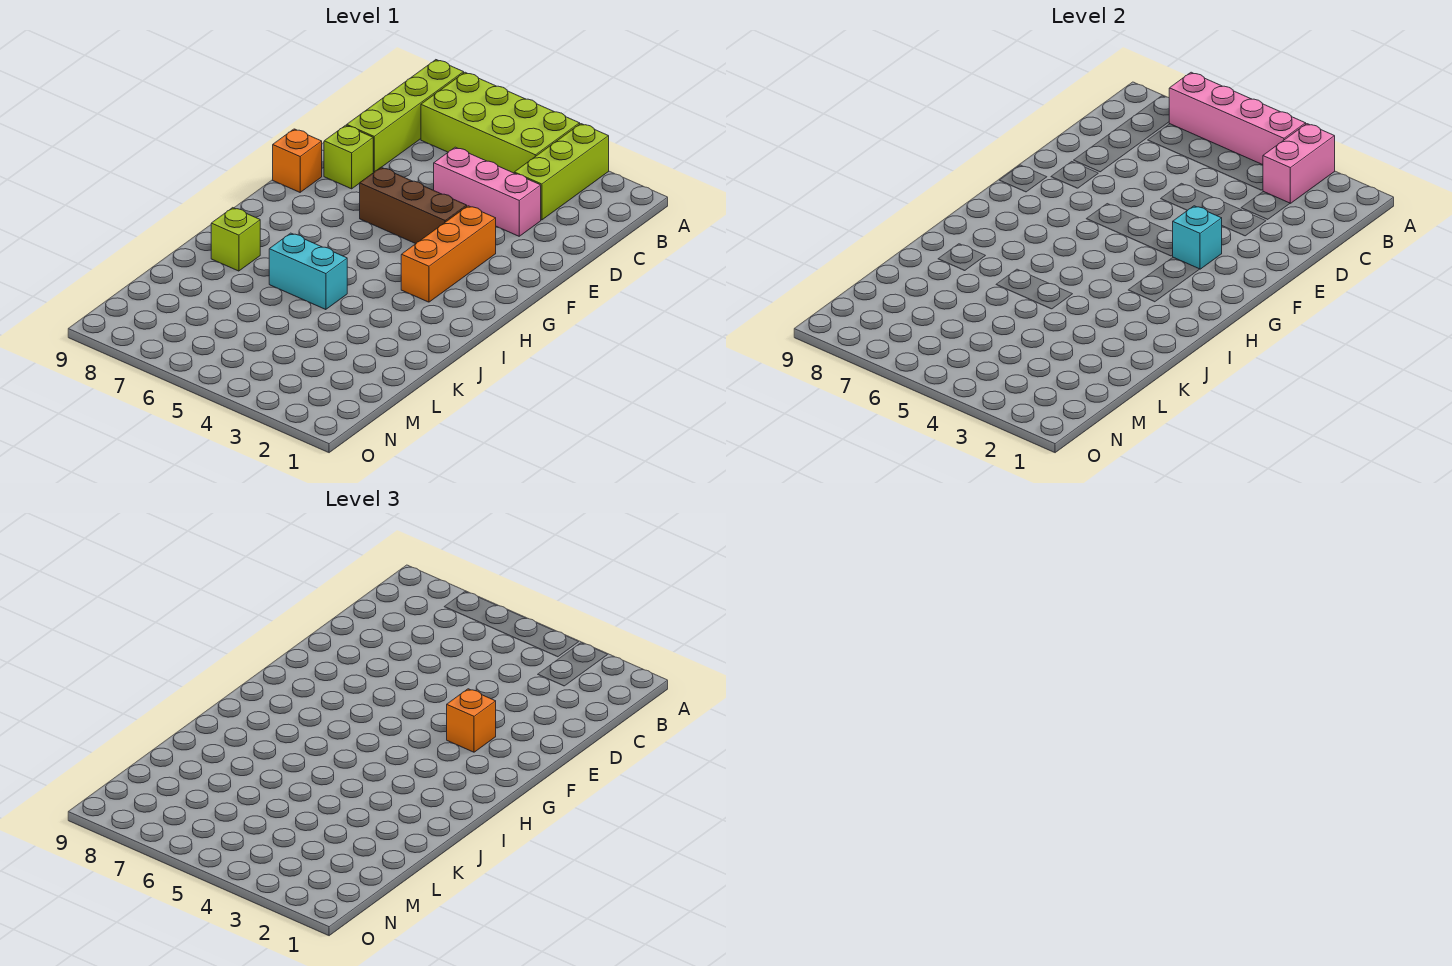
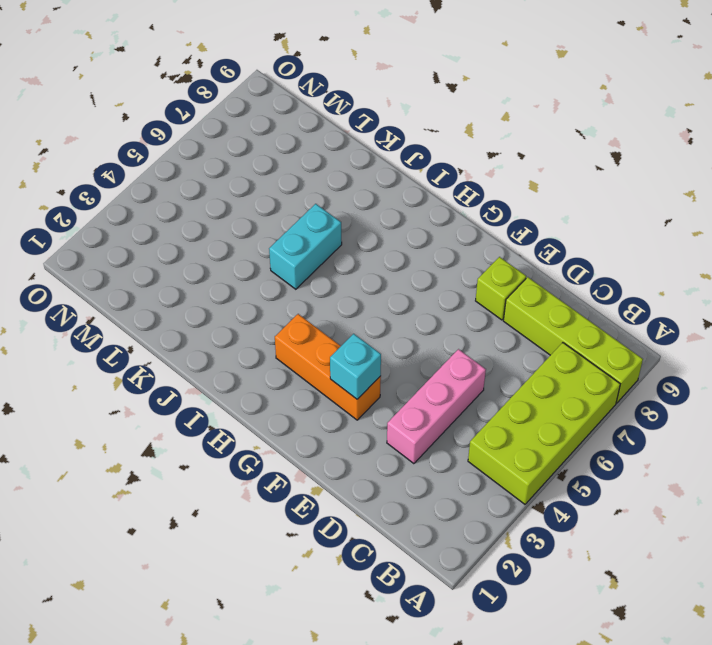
none -> lime 1x3 brick [514,124,609,220]
none -> brown 1x3 brick [360,167,467,244]
none -> orange 1x1 brick [273,129,322,192]

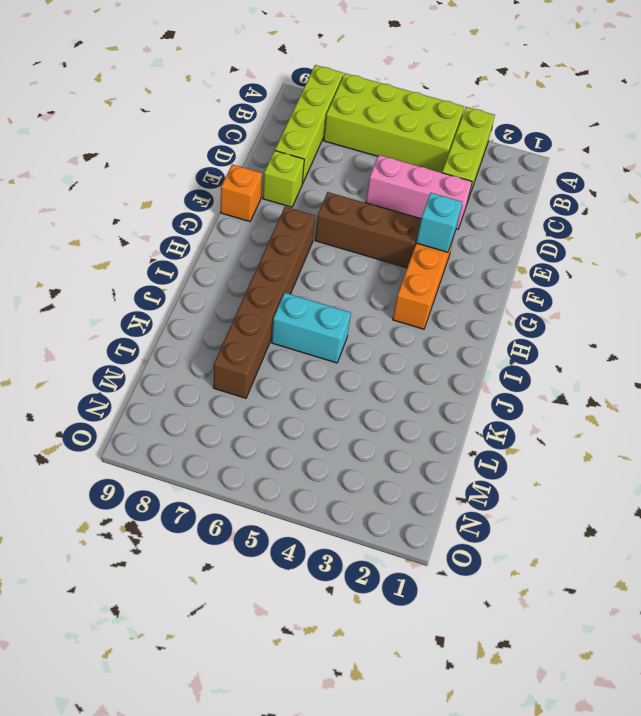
brown 1x6 brick [213,207,315,398] -> none
none -> lime 1x1 brick [211,208,260,271]
none -> pink 1x2 brick [1263,124,1335,203]
none -> pink 1x4 brick [1169,72,1306,165]

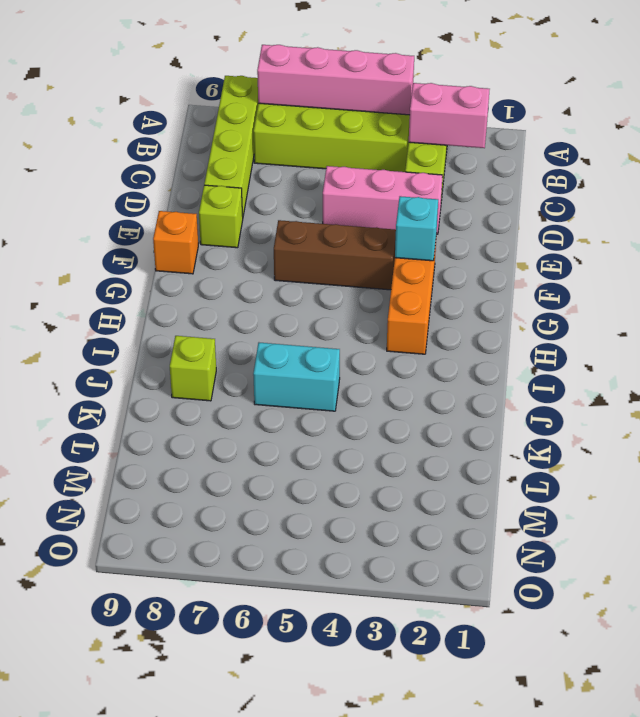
pink 1x2 brick [409,83,490,148] -> pink 1x2 brick turned to [1263,124,1335,203]
none -> orange 1x1 brick [447,689,496,752]

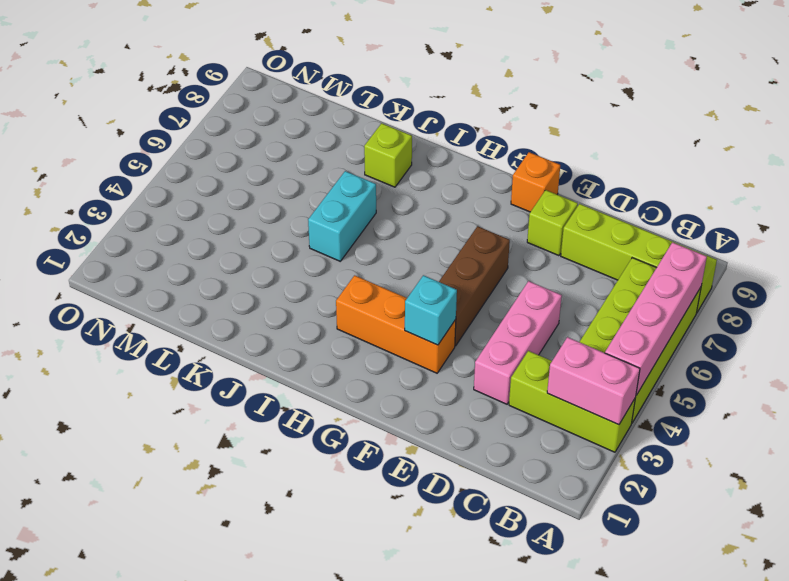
none -> orange 1x1 brick [447,689,496,752]

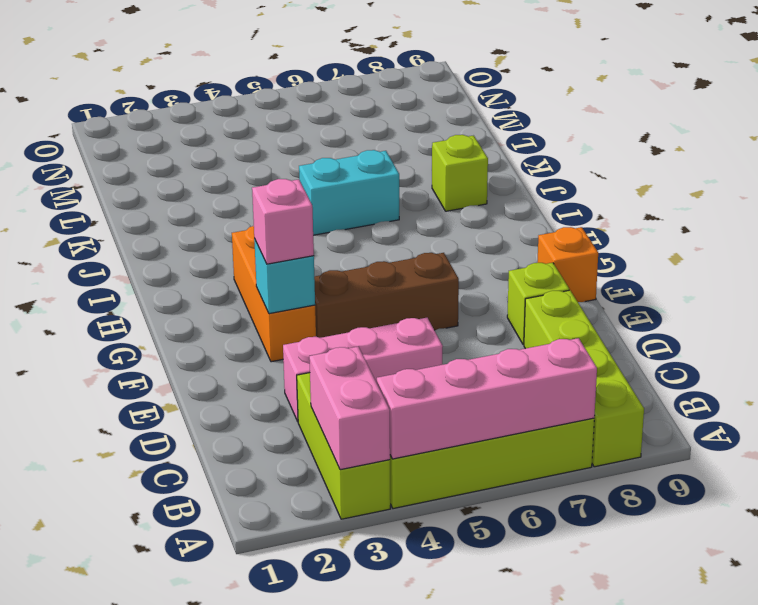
pink 1x1 brick [252,179,314,264] -> orange 1x1 brick [447,689,496,752]

